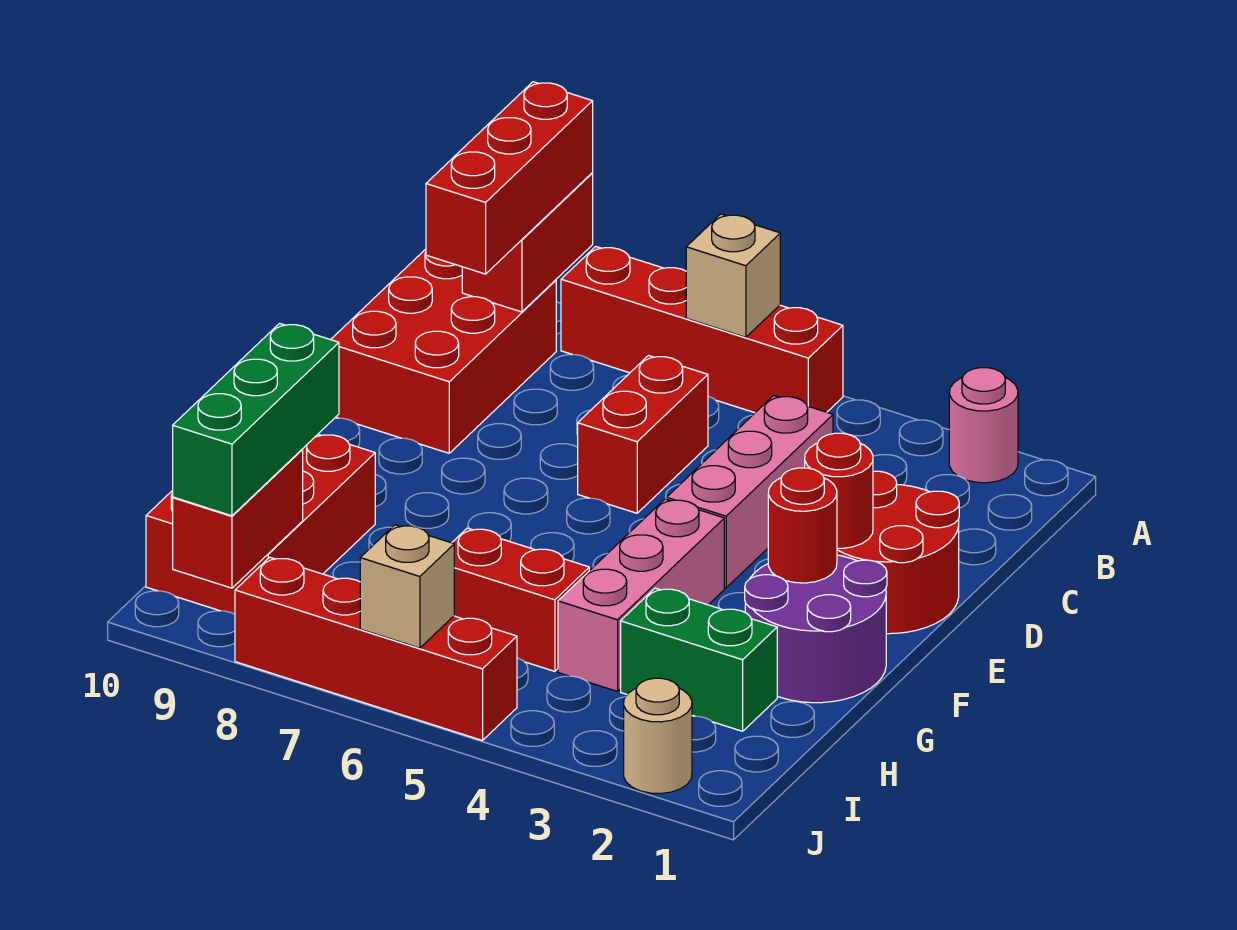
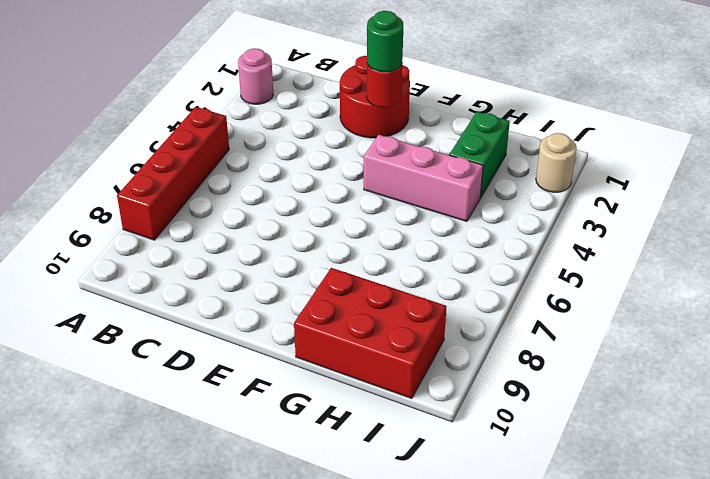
green 1x1 round brick [367,11,403,72] -> none
none -> red 2x3 brick [331,249,556,453]
none -> pink 1x3 brick [667,395,833,588]
none -> red 1x2 brick [578,356,708,513]

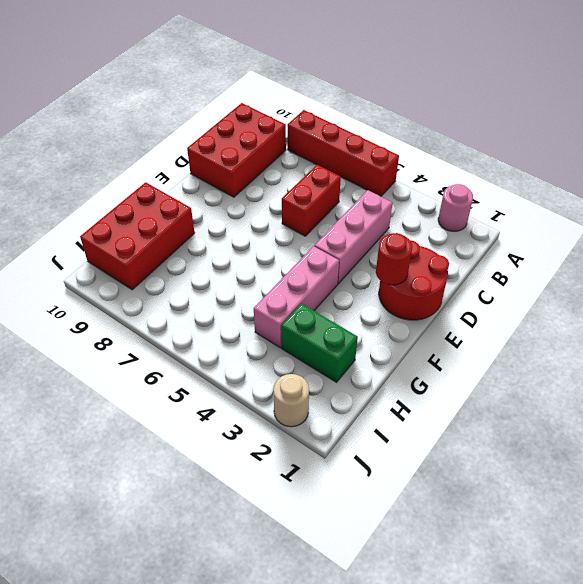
none -> purple 2x2 round brick [745,555,887,703]
none -> red 1x2 brick [452,528,589,671]
none -> red 1x4 brick [235,557,517,741]

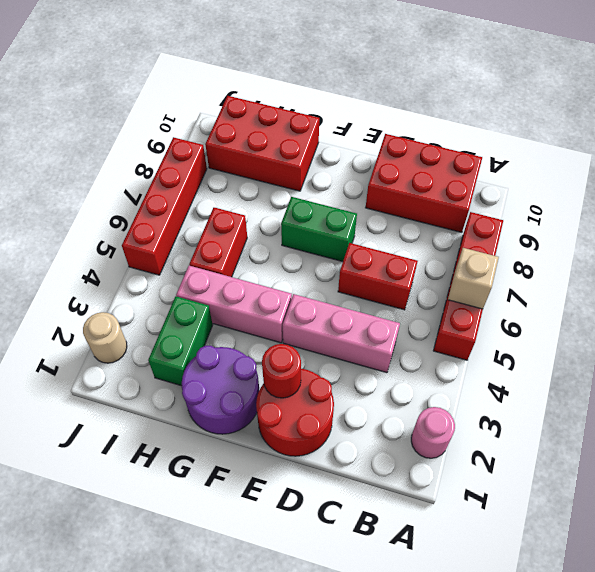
green 1x2 brick [281,197,357,262] -> none
none -> red 1x2 brick [462,173,593,312]
none -> red 1x1 round brick [768,468,837,583]
none -> red 1x2 brick [173,449,303,588]

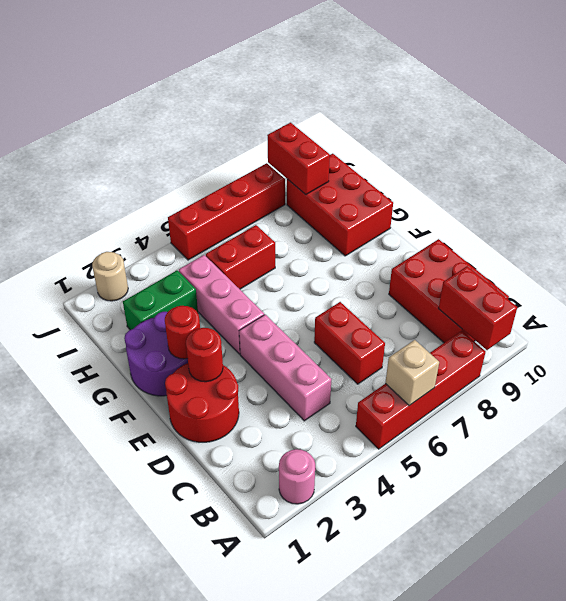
none -> tan 1x1 brick [360,525,454,648]
none -> red 1x3 brick [426,82,593,274]
none -> green 1x3 brick [173,323,339,516]

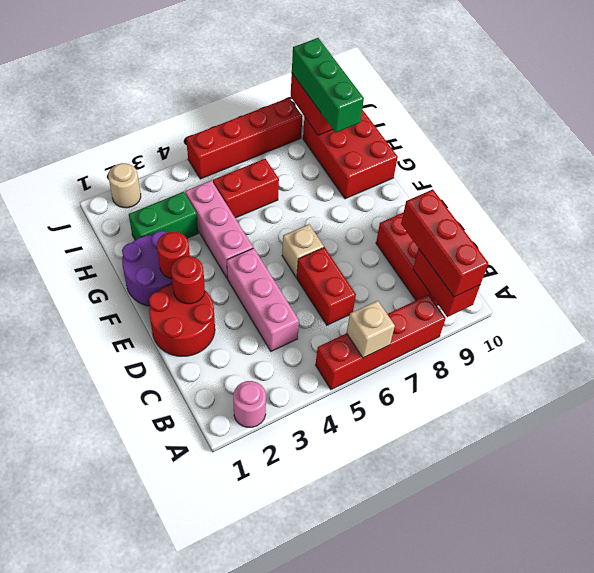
tan 1x1 brick [282,224,324,278] -> tan 1x1 brick moved to [360,525,454,648]

